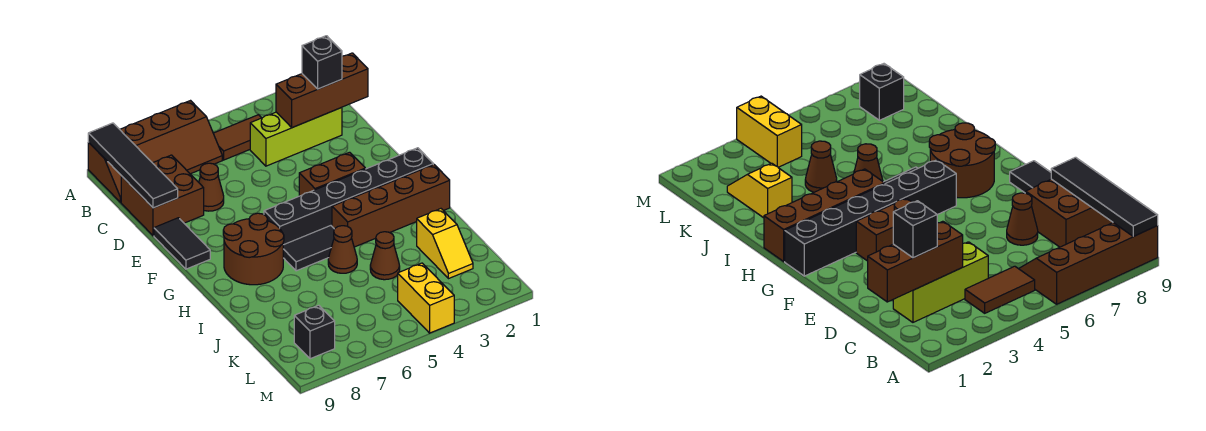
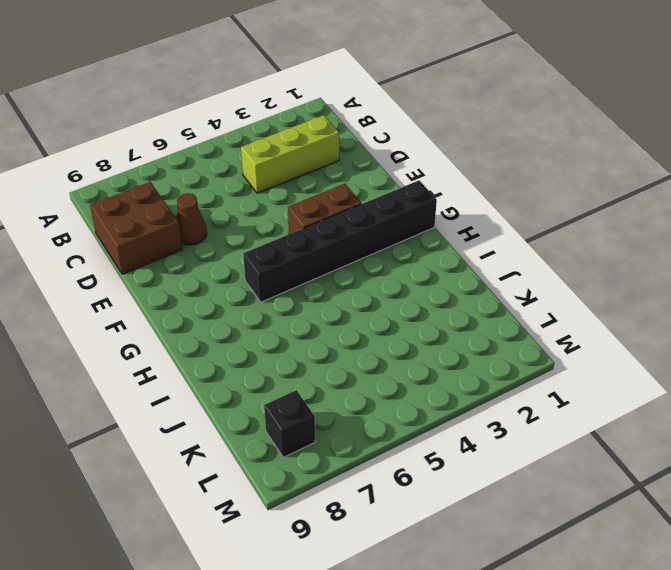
none -> brown 2x4 slope [88,101,222,202]
none -> brown 1x2 tile [213,115,261,160]
none -> black 1x2 tile [154,218,210,269]

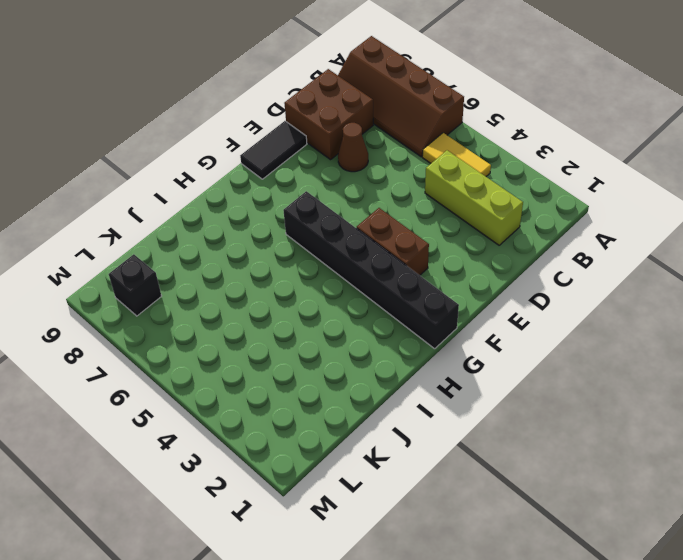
yellow 1x2 tile [422,133,491,176] -> brown 1x2 tile [213,115,261,160]
none -> brown 2x2 round brick [223,213,284,285]
none -> brown 1x4 brick [332,165,450,247]
none -> black 1x2 tile [283,226,334,271]

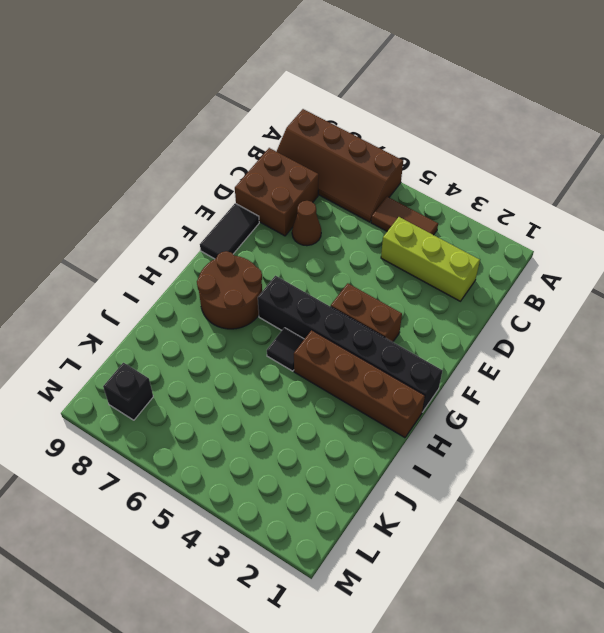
black 1x1 tile [267,328,304,371] -> black 1x2 tile [283,226,334,271]
none -> brown 1x1 cone [328,226,357,273]
none -> yellow 1x2 slope [417,209,473,279]
none -> brown 1x1 cone [370,232,400,280]

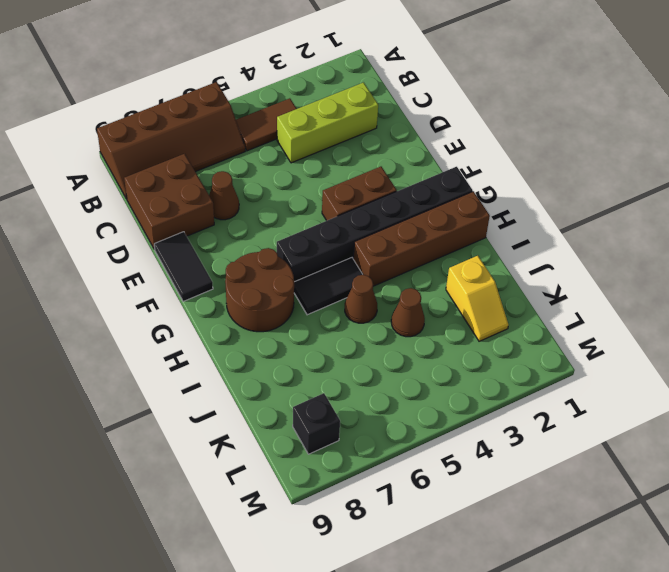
none -> yellow 1x2 brick [398,263,454,333]
none -> black 1x4 tile [88,123,178,208]
none -> brown 1x3 brick [276,53,368,128]

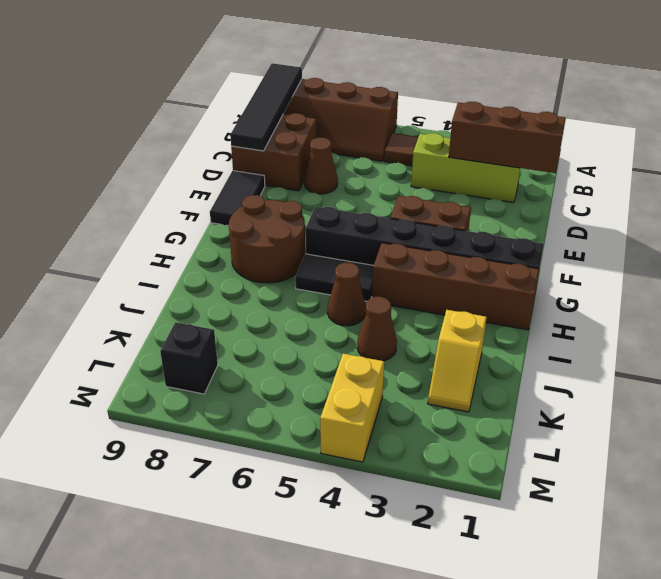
none -> black 1x1 brick [302,36,342,89]

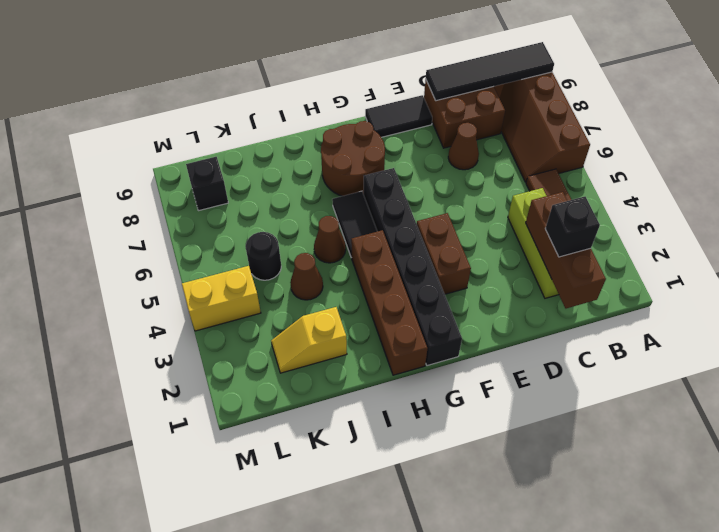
black 1x1 round brick [246,232,281,280] -> none

